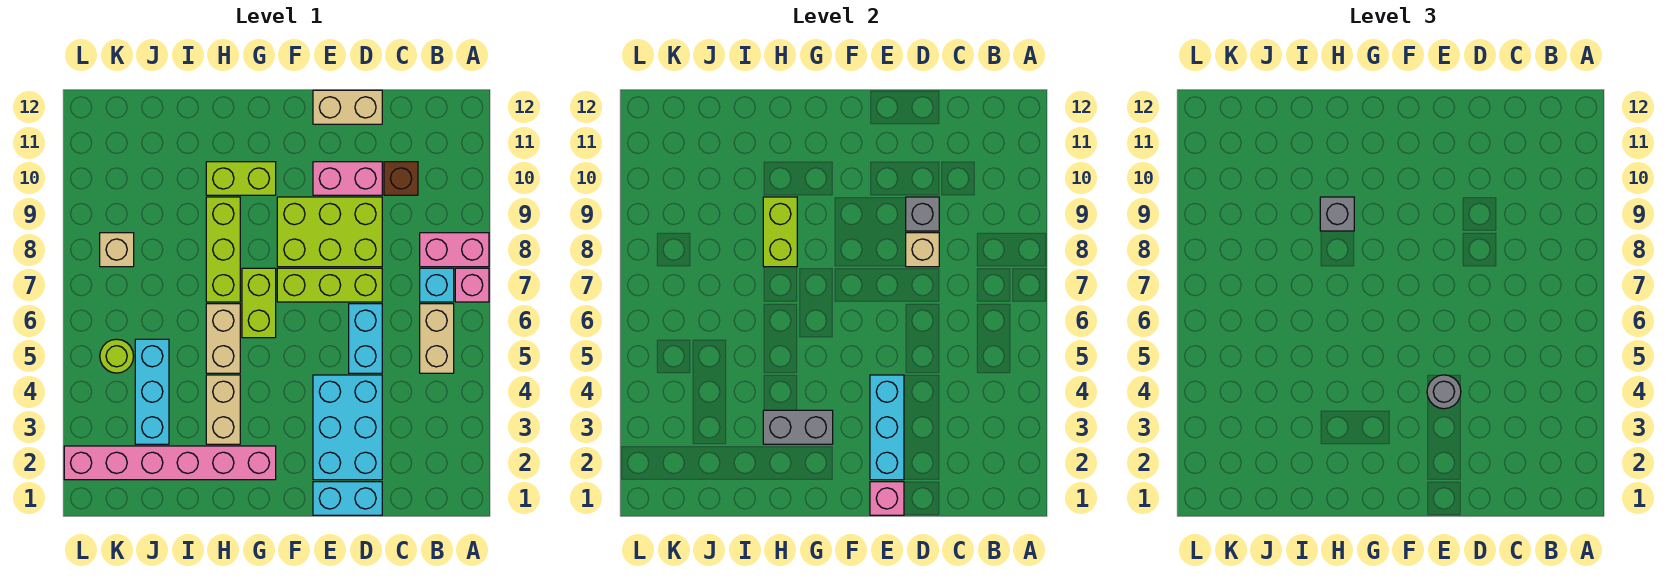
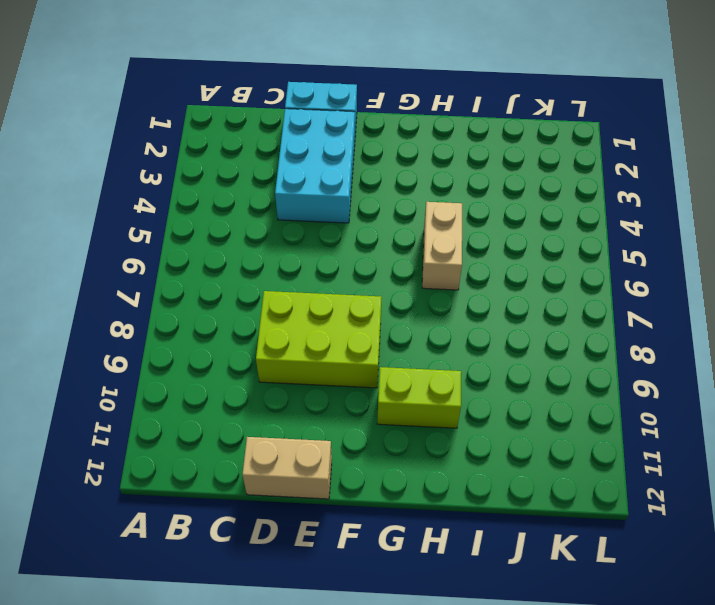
none -> pink 1x1 brick [455,268,489,302]
none -> pink 1x2 brick [420,233,489,267]
none -> tan 1x2 brick [420,304,454,373]

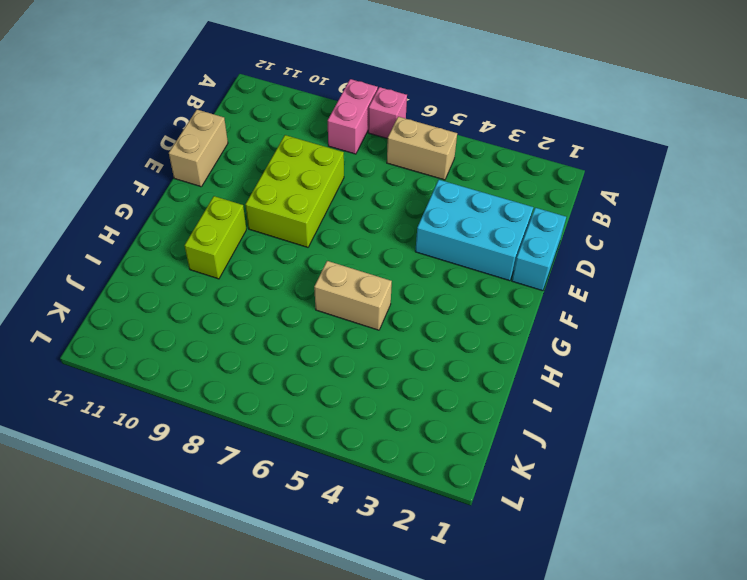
none -> cyan 1x1 brick [420,268,454,302]
none -> brown 1x1 brick [384,162,418,195]
none -> cyan 1x2 brick [349,304,382,373]

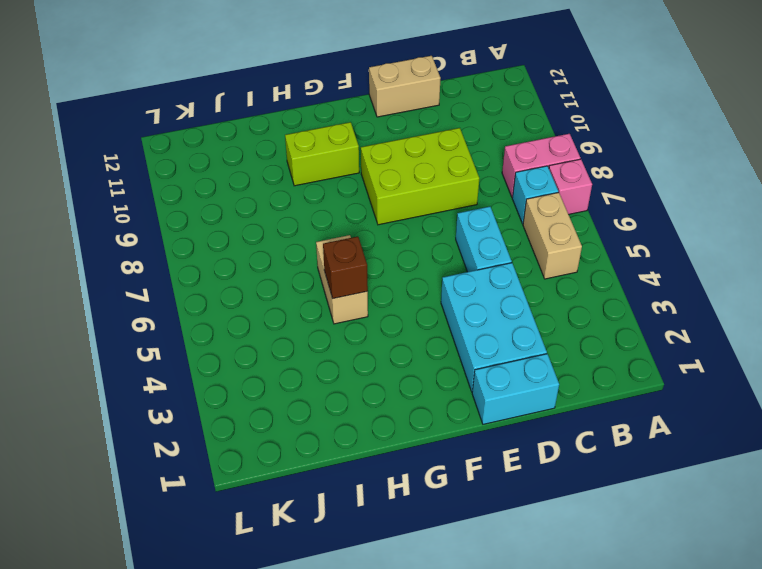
brown 1x1 brick [323,237,368,299] -> brown 1x1 brick moved to [384,162,418,195]
none -> lime 1x3 brick [277,268,382,302]
none -> pink 1x2 brick [313,162,382,195]
none -> pink 1x6 brick [64,446,276,480]

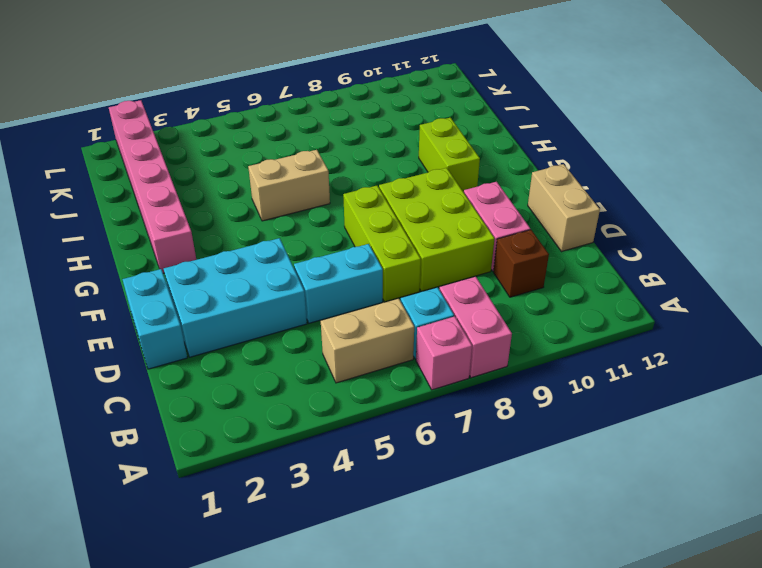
none -> lime 1x2 brick [242,268,276,338]
none -> tan 1x2 brick [206,375,240,444]
none -> lime 1x3 brick [206,197,240,302]

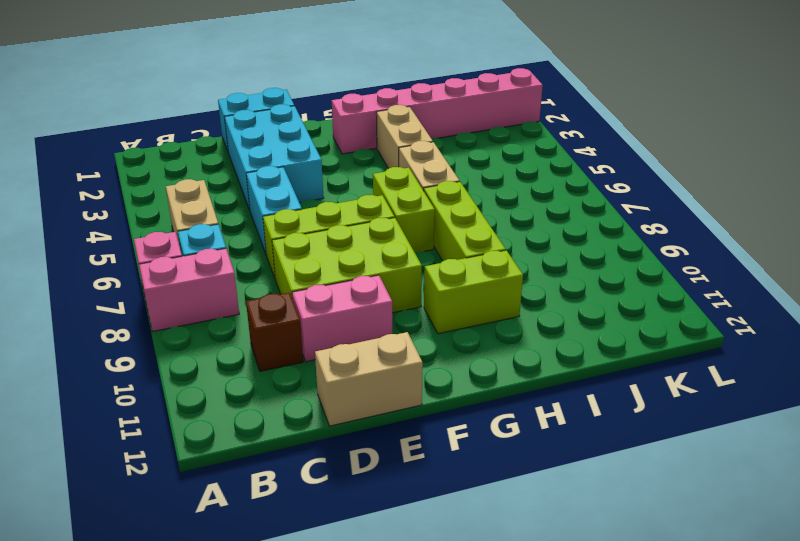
none -> cyan 1x3 brick [135,339,169,444]
none -> lime 1x1 round brick [100,339,134,373]
none -> tan 1x1 brick [100,233,134,267]

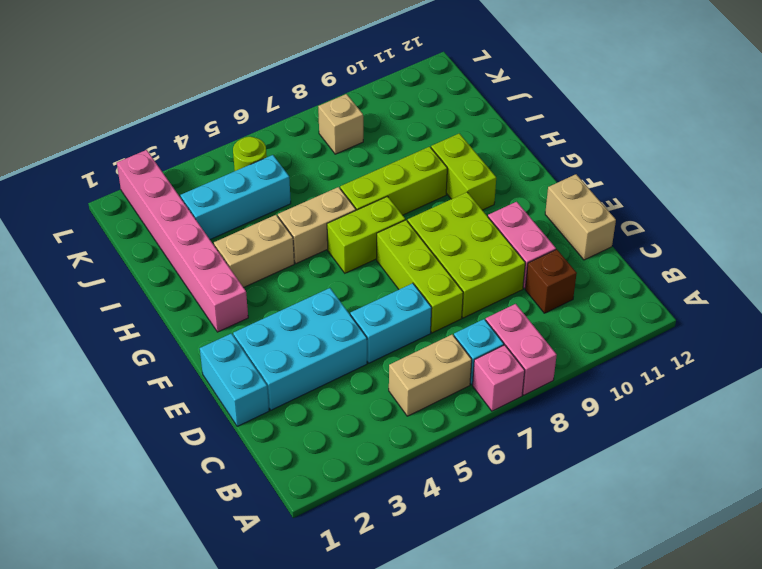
none -> tan 1x1 brick [906,233,939,267]
none -> grey 1x1 brick [906,197,939,231]
none -> pink 1x1 brick [870,482,904,515]

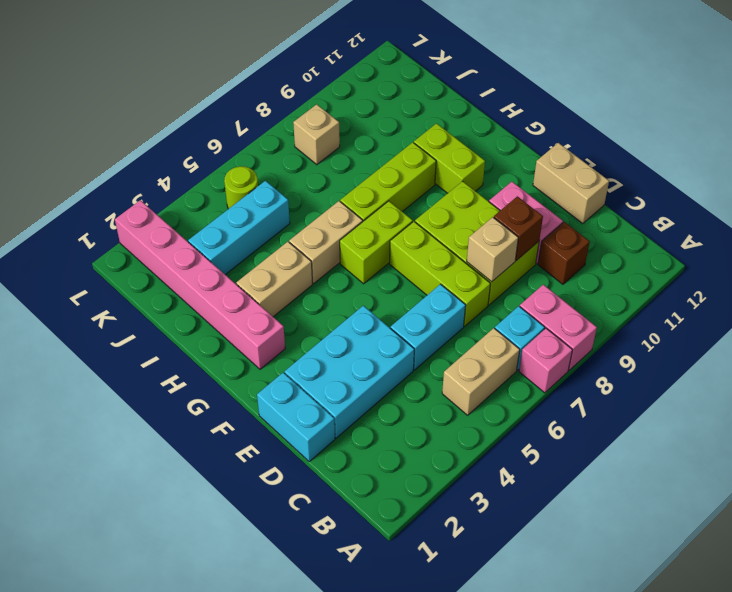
brown 1x1 brick [494,196,543,261] -> grey 1x1 brick [906,197,939,231]
none -> pink 1x1 brick [870,482,904,515]
none -> cyan 1x3 brick [870,375,904,480]
none -> grey 1x2 brick [763,410,833,444]

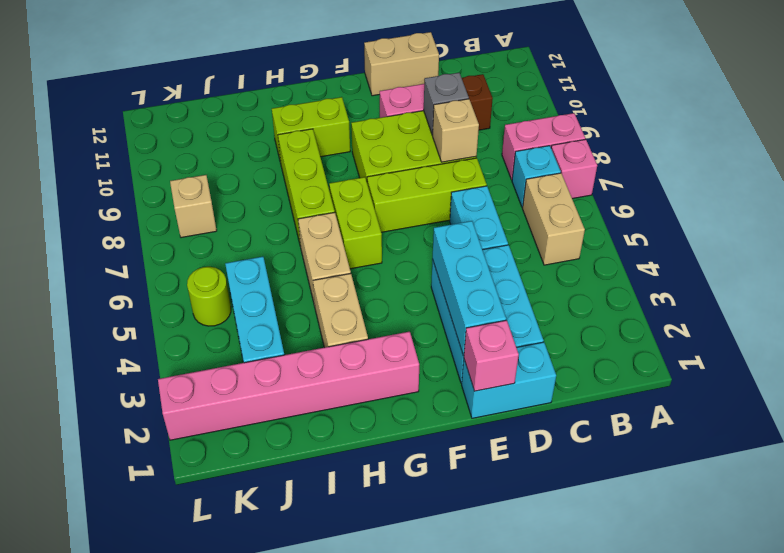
none -> grey 1x2 brick [763,410,833,444]
none -> lime 1x2 brick [763,197,797,267]
none -> grey 1x1 round brick [1427,375,1461,409]

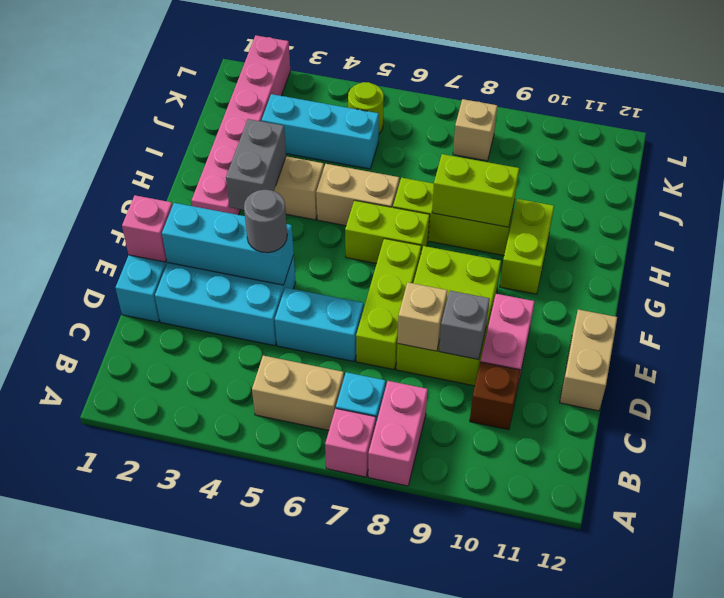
none -> grey 1x1 brick [1320,197,1354,231]

